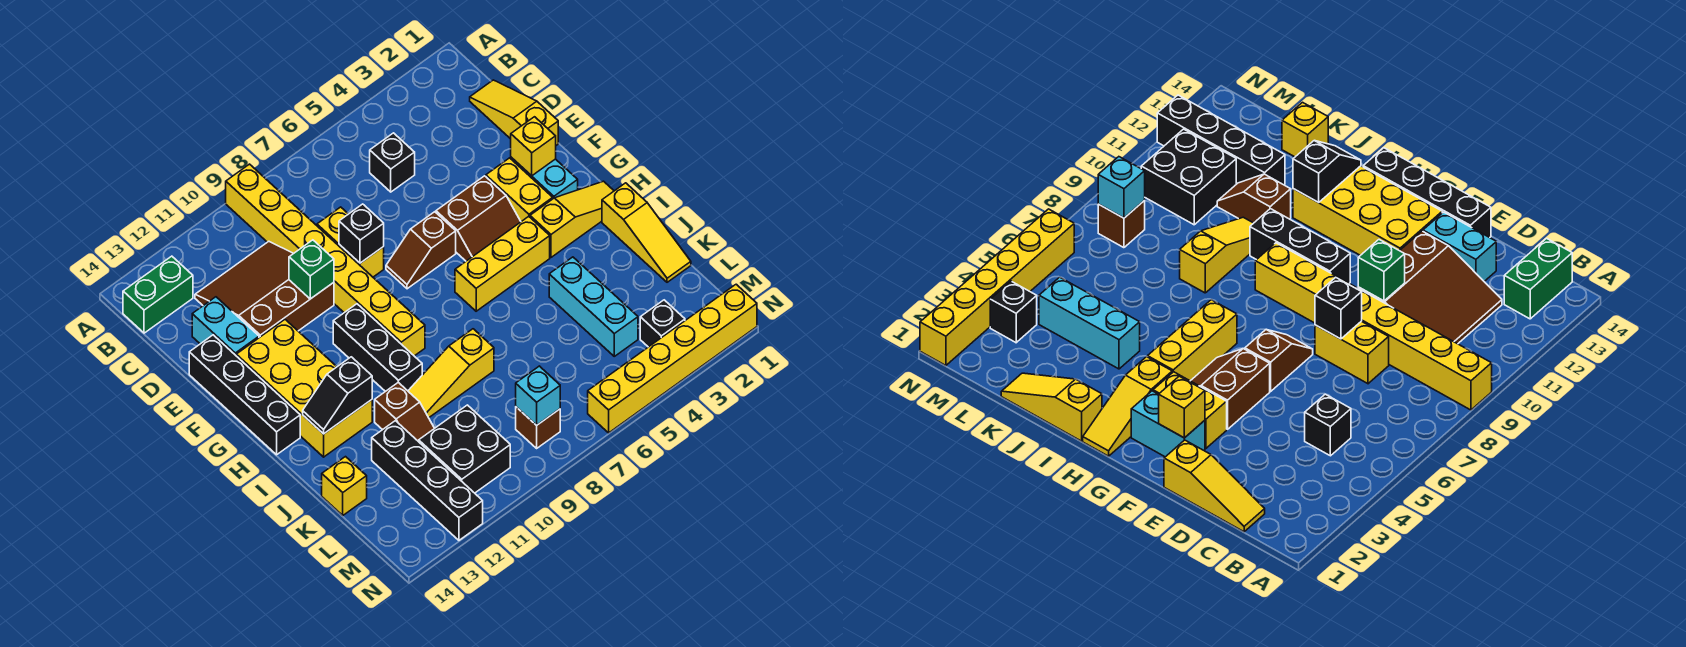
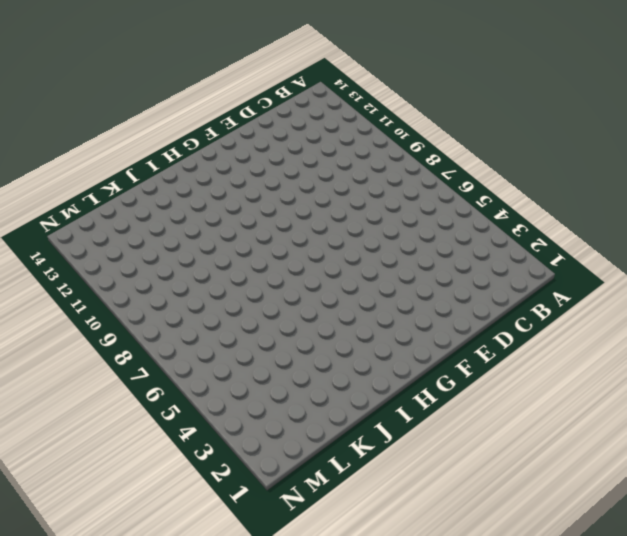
none -> yellow 1x8 brick [226,164,425,356]
none -> green 1x2 brick [123,256,193,333]
none -> yellow 1x3 slope [470,80,558,145]
none -> black 1x1 brick [370,133,415,192]

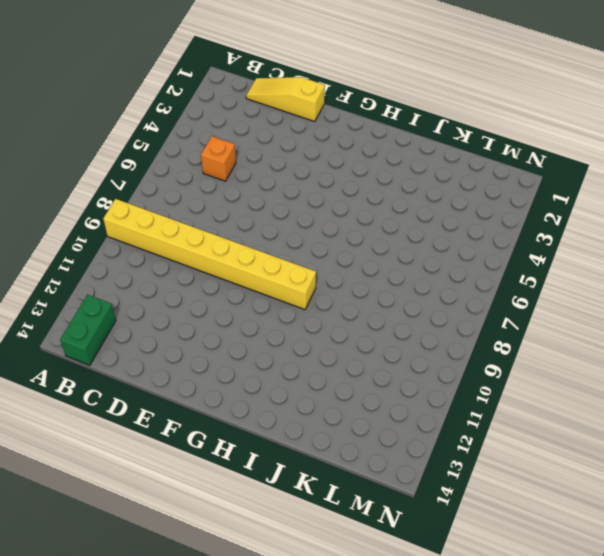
orange 1x1 brick [201,136,236,181] -> black 1x1 brick [370,133,415,192]
none -> brown 3x3 slope [195,241,334,338]
none -> yellow 1x2 brick [317,207,384,277]
none -> cyan 1x2 brick [192,297,259,355]
none -> black 1x4 brick [189,335,300,455]

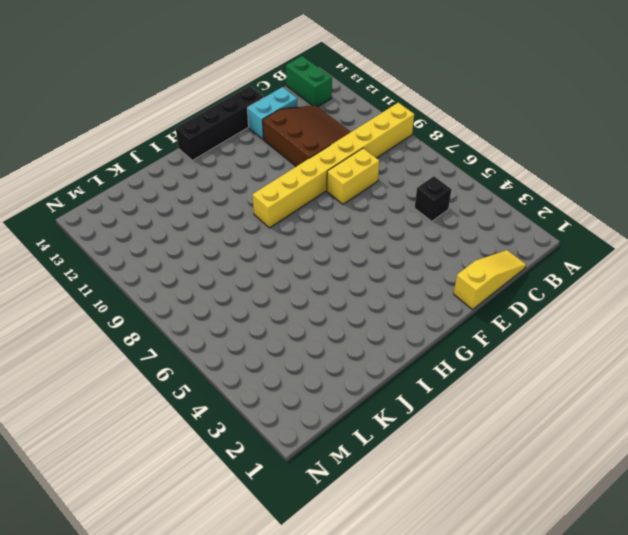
none -> cyan 1x2 brick [511,157,578,199]
none -> yellow 1x2 brick [486,158,553,222]
none -> brown 2x2 slope [436,176,521,261]
none -> brown 1x2 slope [386,212,456,289]

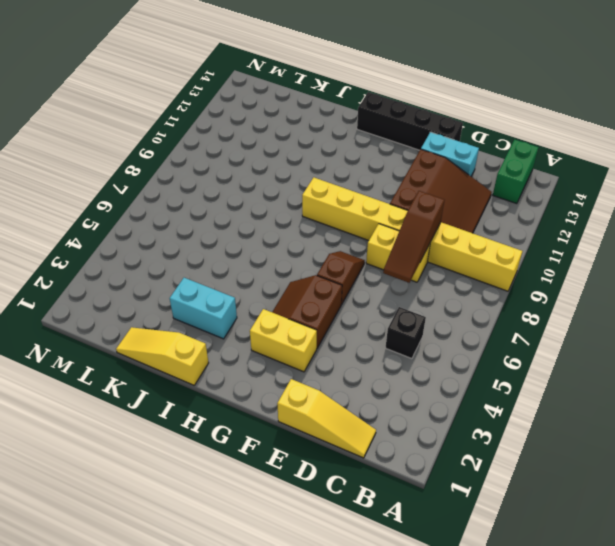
brown 1x3 slope [383,191,444,283] -> none
cyan 1x2 brick [170,278,237,339] -> cyan 1x2 brick moved to [511,157,578,199]
none -> yellow 2x4 brick [236,320,372,457]
none -> black 1x3 brick [333,304,422,392]
none -> yellow 1x3 slope [530,181,614,257]
none -> yellow 1x3 brick [455,216,550,311]

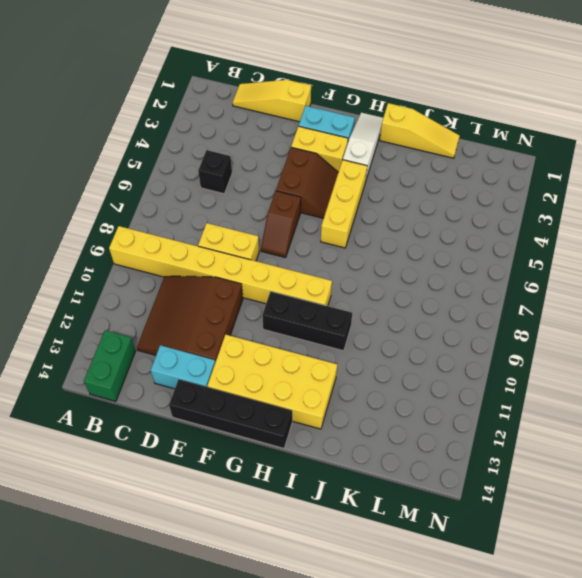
white 1x3 slope [343,112,383,179] -> yellow 1x3 slope [530,181,614,257]
none -> cyan 1x3 brick [549,257,638,356]
none -> yellow 1x3 slope [408,329,494,418]
none -> brown 1x2 slope [375,382,434,442]
none -> black 1x4 brick [372,421,483,540]

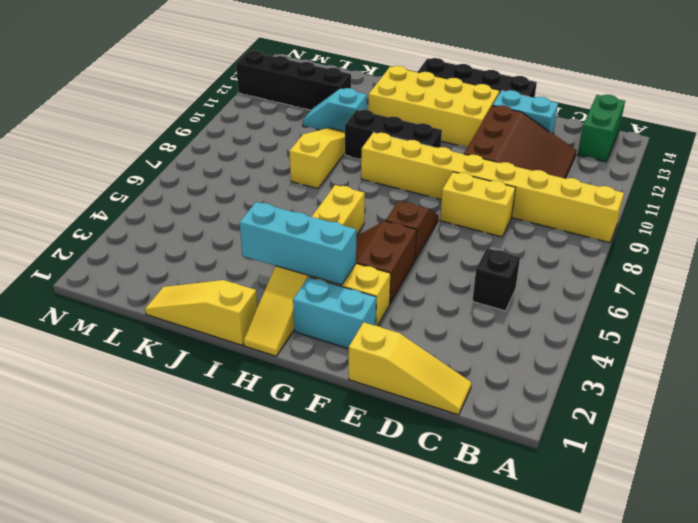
cyan 1x3 brick [239,202,356,285] -> cyan 1x3 brick moved to [549,257,638,356]
cyan 1x2 slope [303,88,367,132] -> brown 1x2 slope [375,382,434,442]
none -> yellow 1x1 brick [322,457,367,515]
none -> black 2x2 brick [419,405,510,493]
none -> black 1x1 brick [640,300,685,347]
none -> brown 1x1 brick [516,407,560,448]

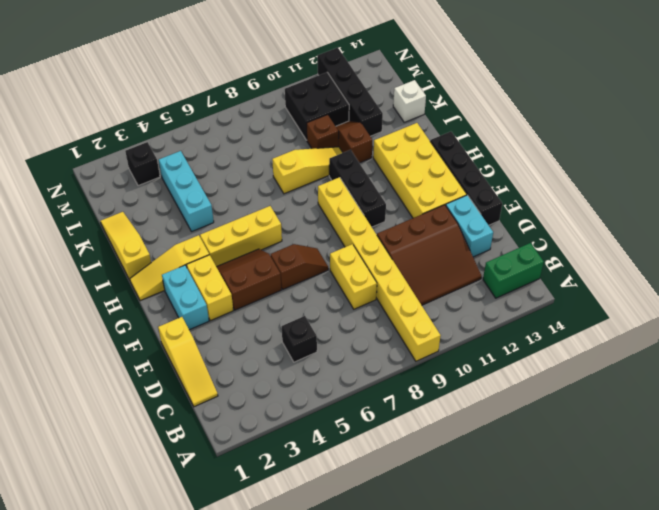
brown 1x1 brick [307,115,339,149] -> brown 1x1 brick moved to [516,407,560,448]
white 1x1 brick [393,80,426,122] -> yellow 1x1 brick [322,457,367,515]
none -> yellow 1x6 brick [588,284,757,433]
none -> black 1x1 brick [339,204,384,263]
none -> green 1x1 brick [289,240,334,299]
none -> yellow 1x1 brick [511,117,556,176]

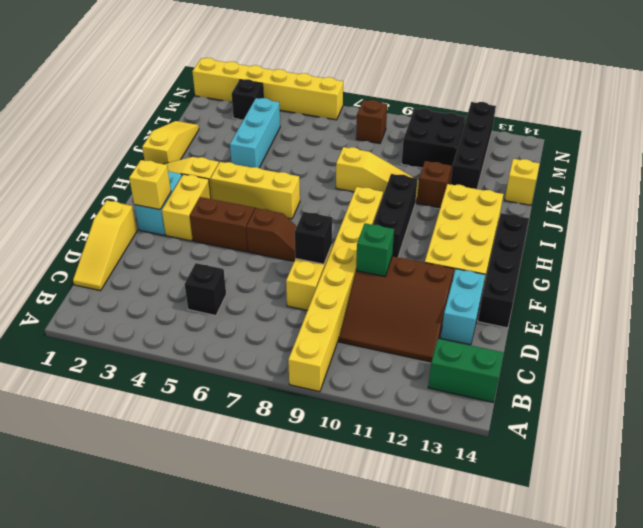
none -> black 1x2 slope [303,357,372,434]
none -> cyan 1x1 brick [516,366,560,425]

